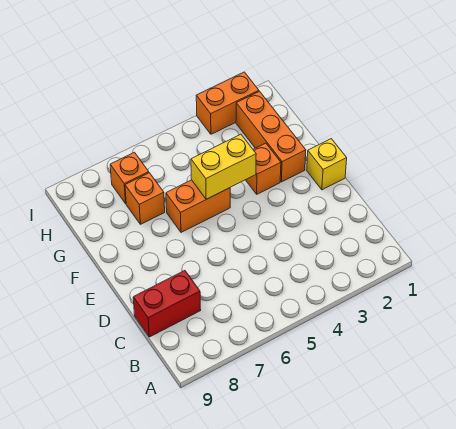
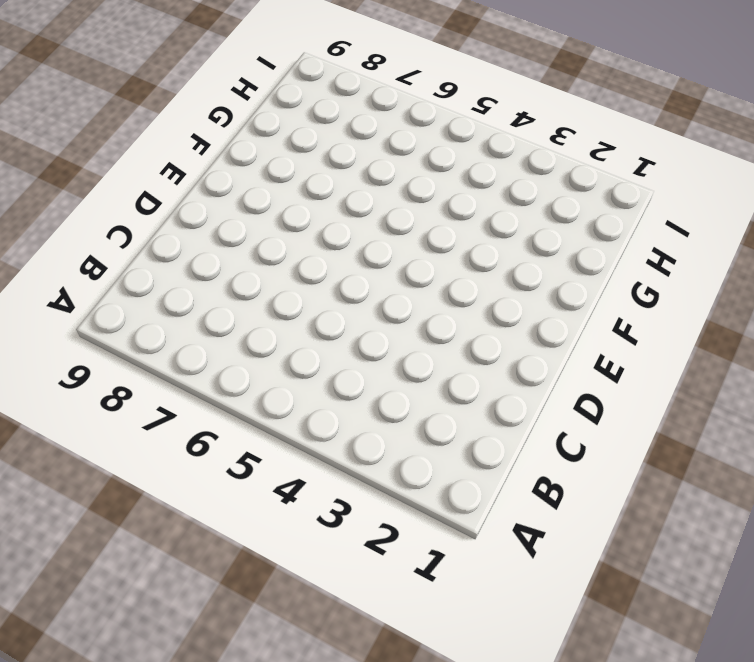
none -> red 1x2 brick [133,271,201,337]
none -> yellow 1x1 brick [307,139,347,190]

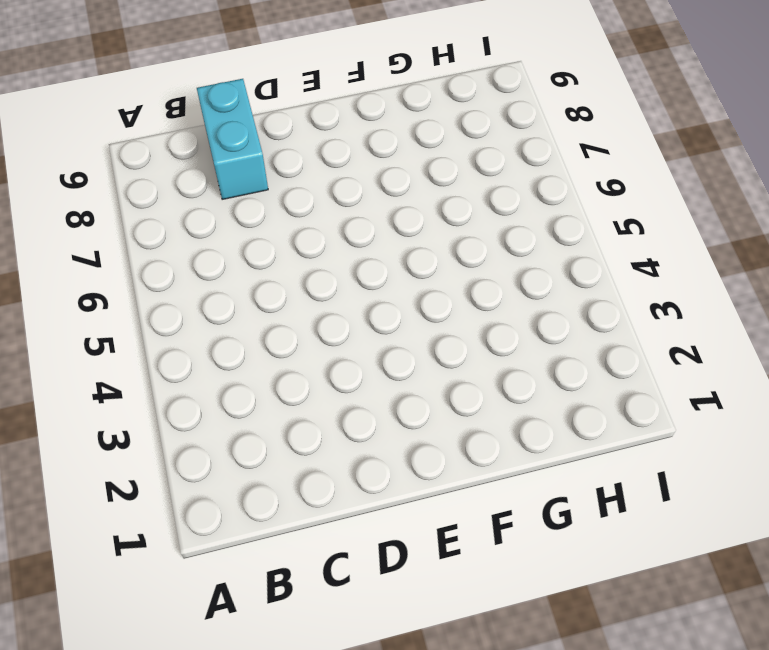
cyan 1x2 brick [197,79,268,200] -> red 1x2 brick [133,271,201,337]
none -> yellow 1x1 brick [307,139,347,190]
none -> orange 1x3 brick [236,91,306,182]

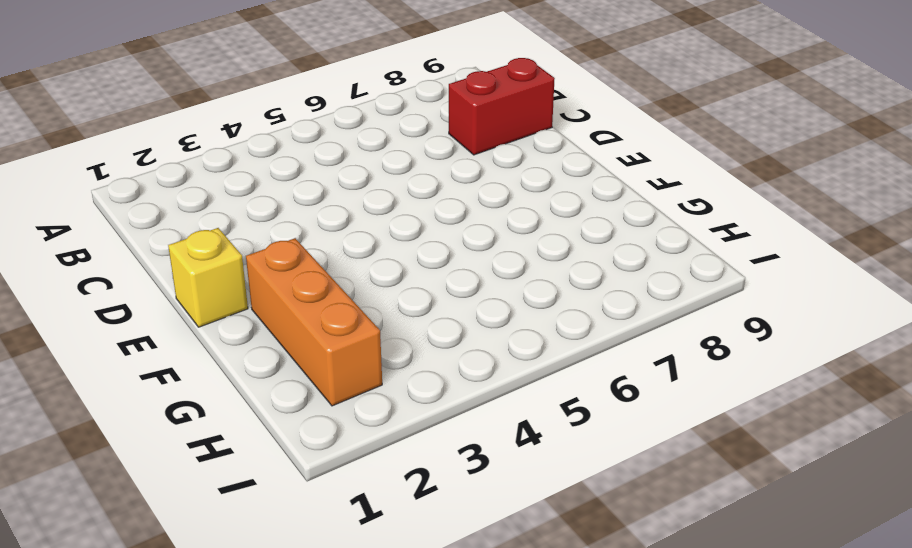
none -> orange 1x1 brick [246,143,281,194]
none -> orange 1x2 brick [166,180,230,233]

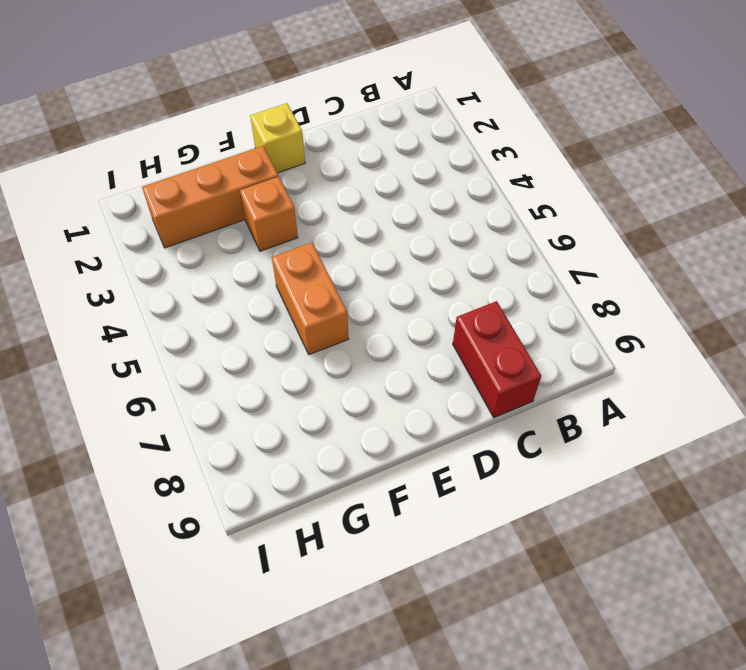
none -> orange 1x1 brick [125,173,165,224]
none -> orange 1x1 brick [110,152,149,204]

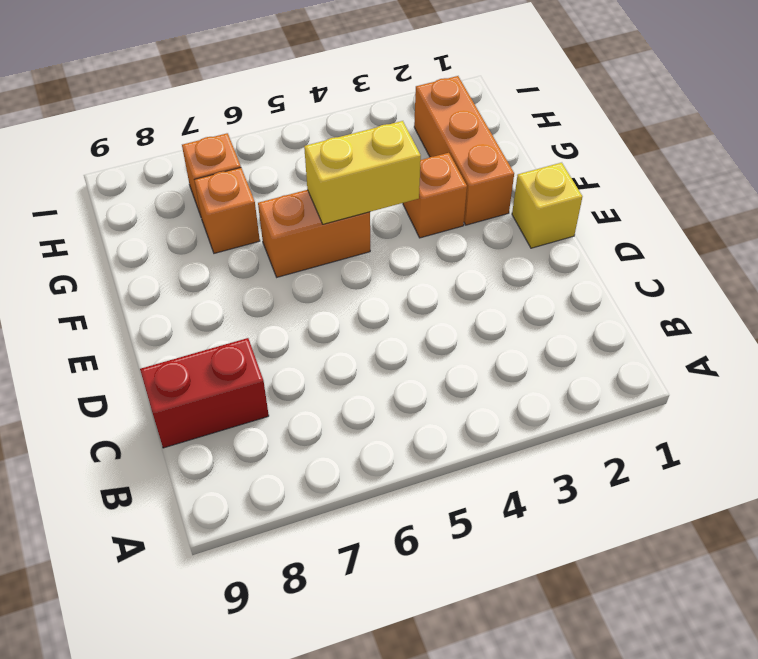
none -> orange 1x2 brick [196,72,259,134]

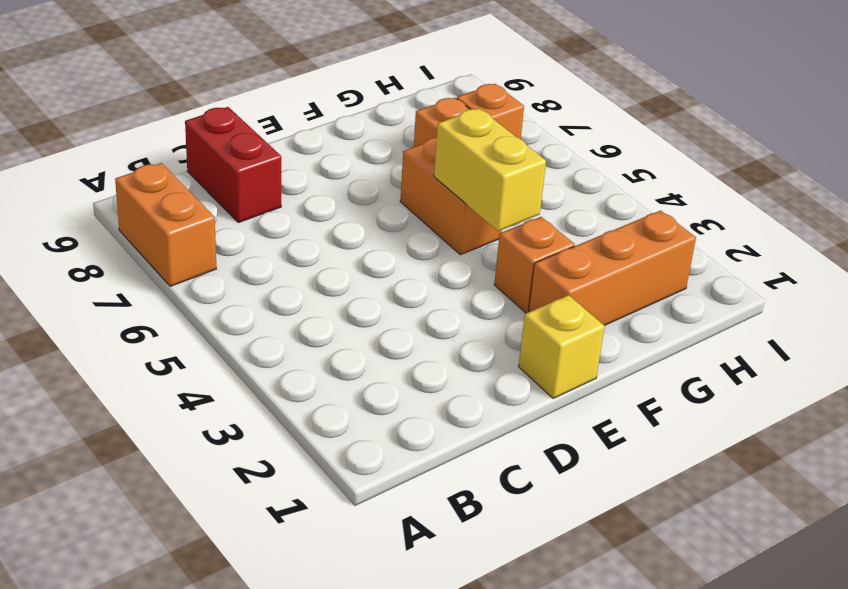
orange 1x2 brick [115,163,216,286] -> orange 1x2 brick moved to [196,72,259,134]

